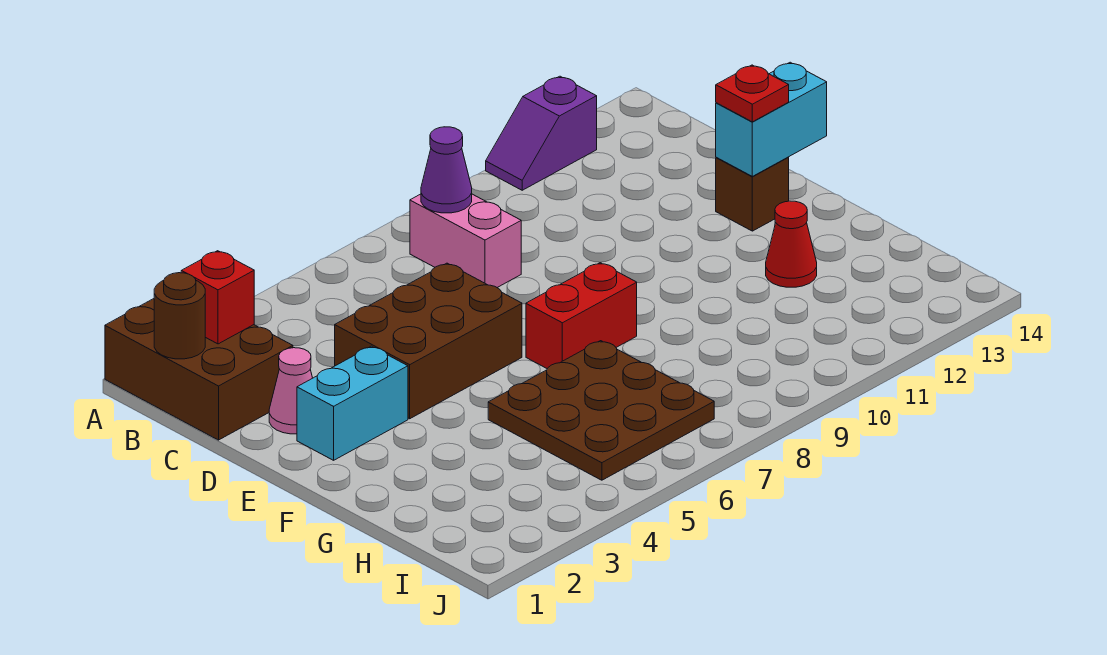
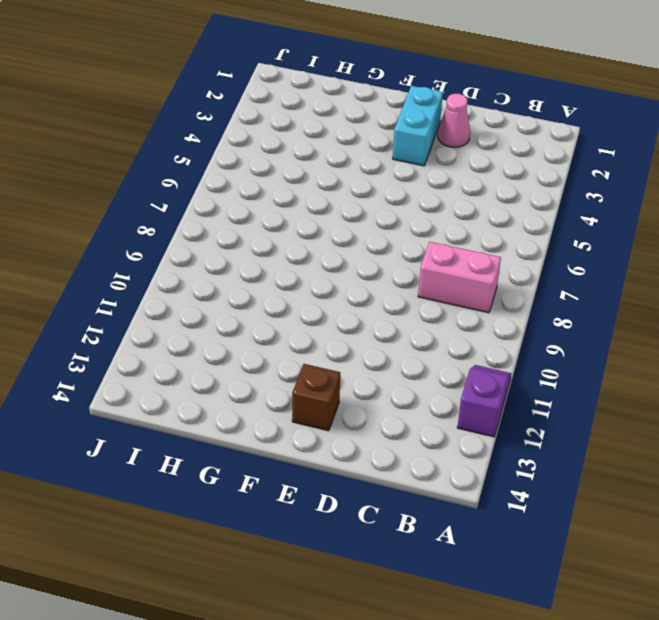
none -> brown 2x3 brick [105,299,293,440]
none -> brown 2x3 brick [335,263,522,419]
none -> red 1x2 brick [526,263,637,369]

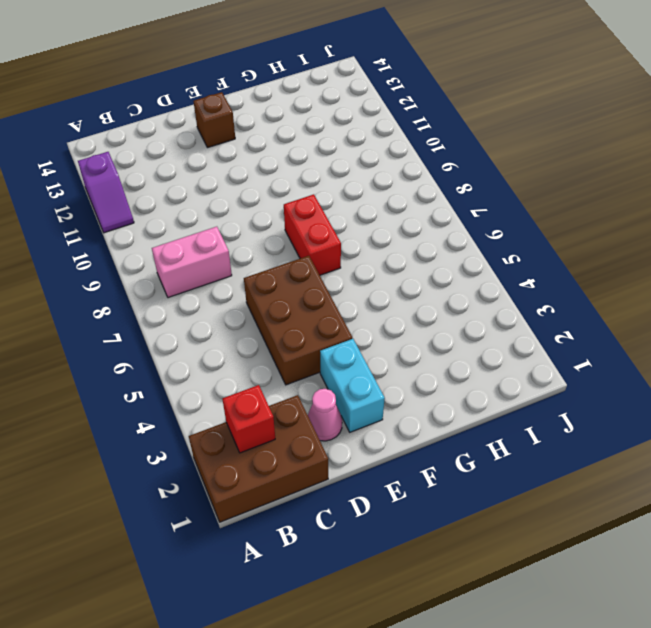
none -> brown 3x3 plate [488,341,714,480]
none -> red 1x1 cone [766,201,817,287]
none -> brown 1x1 round brick [154,273,205,359]

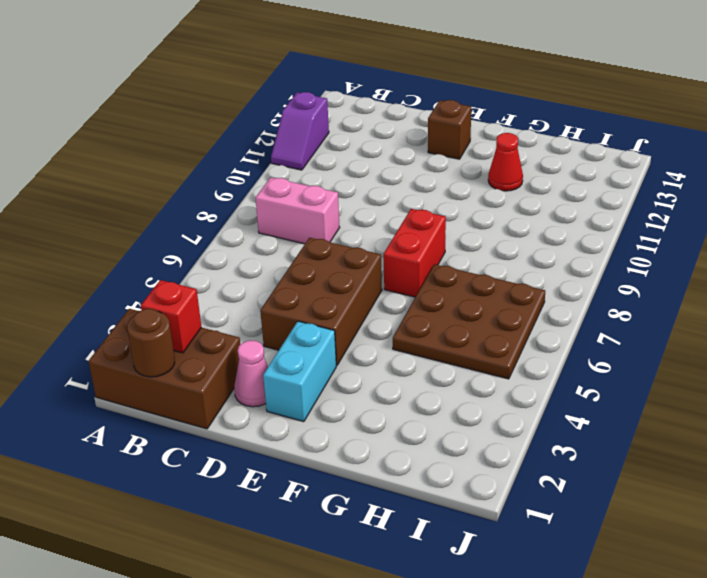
none -> purple 1x1 cone [421,127,472,213]
none -> cyan 1x2 brick [716,62,827,176]
none -> red 1x1 plate [716,65,789,122]

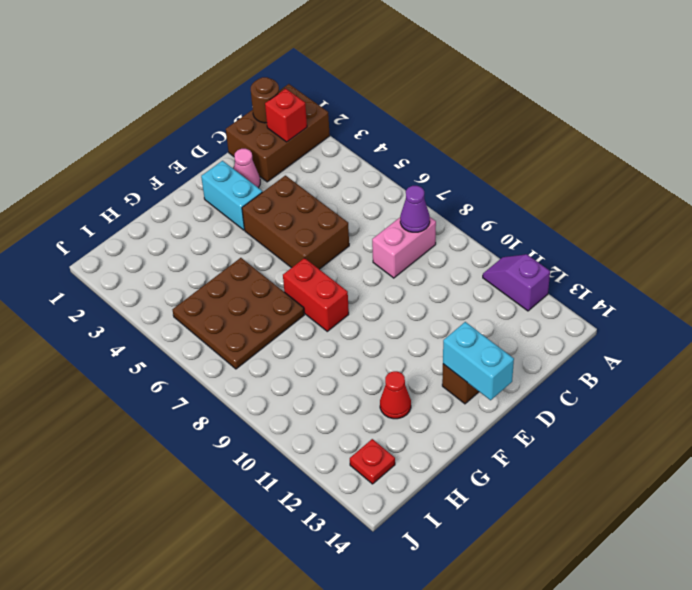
red 1x1 plate [350,439,395,484] -> red 1x1 plate moved to [716,65,789,122]

